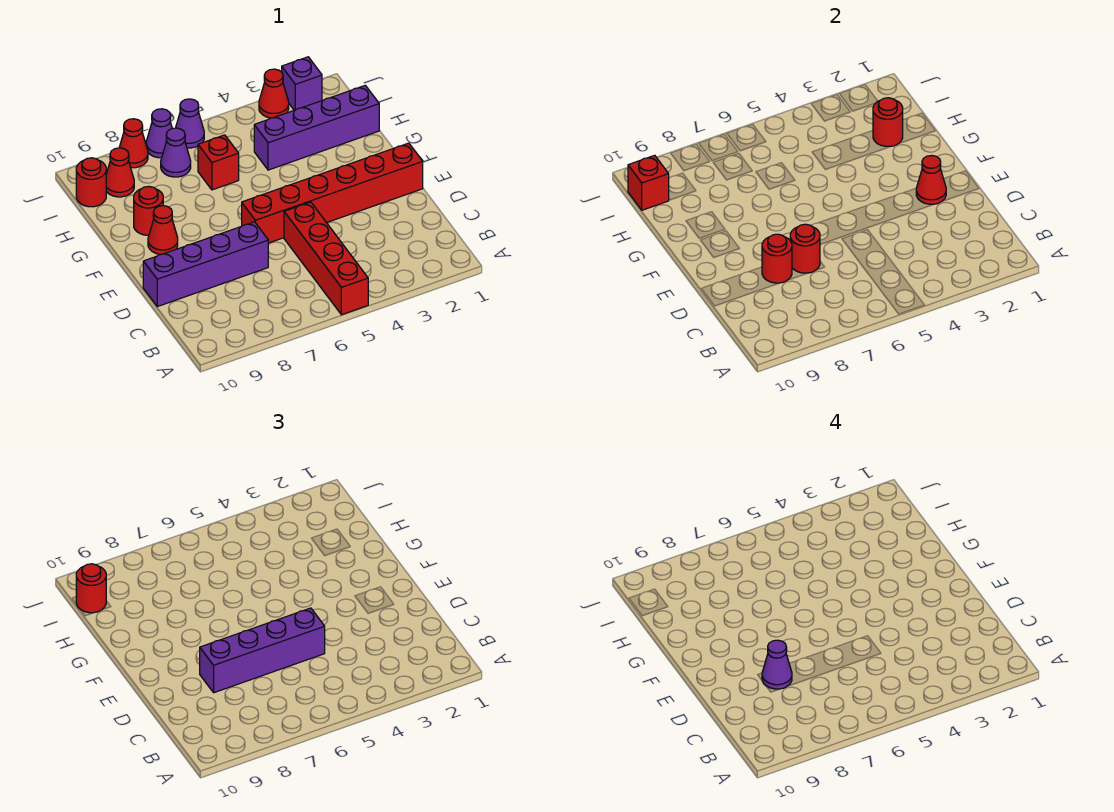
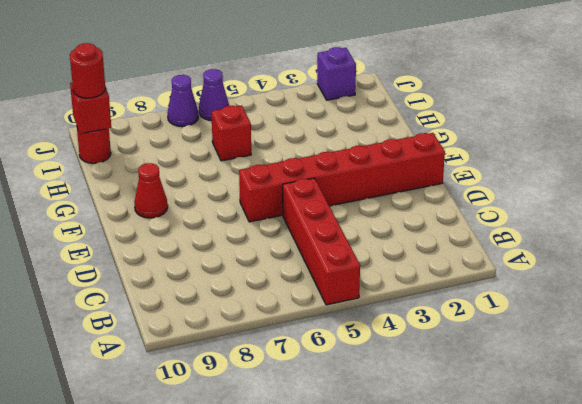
none -> purple 1x4 brick [143,222,268,307]
none -> red 1x1 round brick [134,186,163,235]
none -> purple 1x4 brick [254,85,379,170]

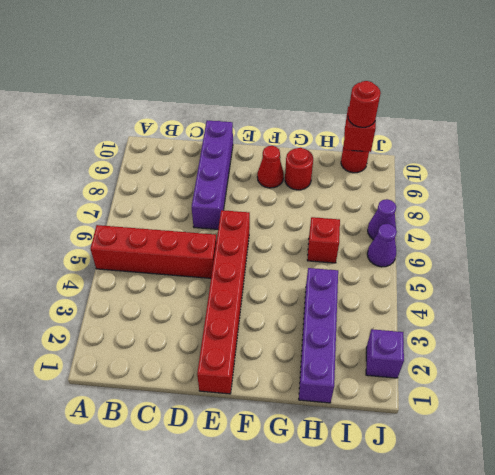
none -> purple 1x1 cone [161,128,191,177]
none -> red 1x1 cone [106,148,134,197]
none -> red 1x1 cone [259,69,289,118]

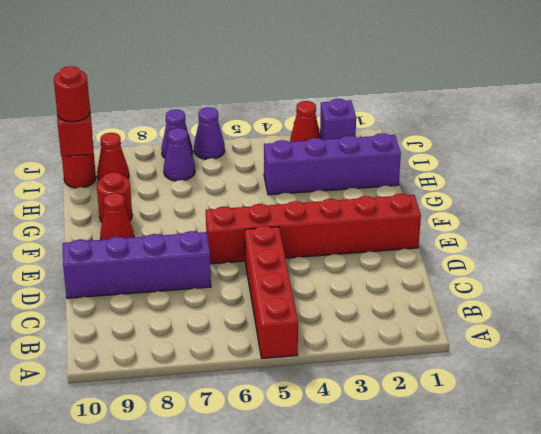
none -> red 1x1 brick [198,135,239,190]
none -> red 1x1 cone [119,119,148,168]
none -> red 1x1 round brick [790,224,820,273]

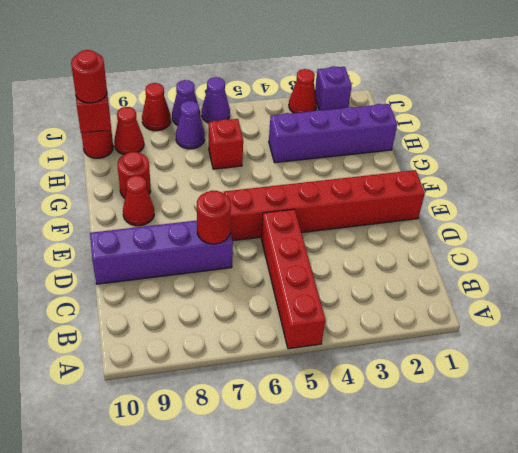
none -> red 1x1 round brick [762,234,792,283]
none -> red 1x1 cone [916,155,946,204]
none -> red 1x1 round brick [873,98,903,147]

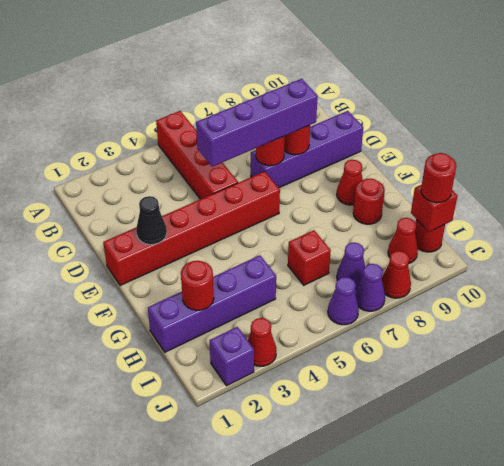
black 1x1 cone [136,196,167,245] -> red 1x1 cone [916,155,946,204]
none -> purple 1x1 cone [762,640,792,689]

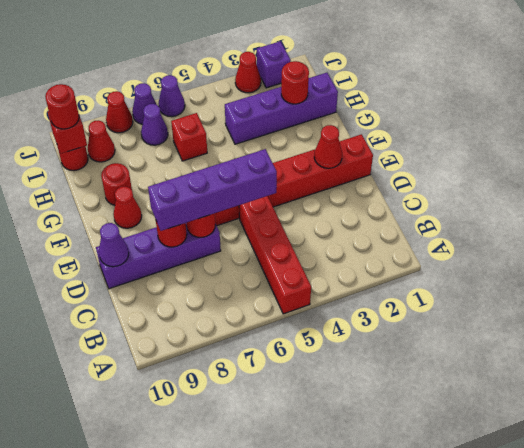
purple 1x1 cone [99,223,129,267] -> purple 1x1 cone moved to [762,640,792,689]

